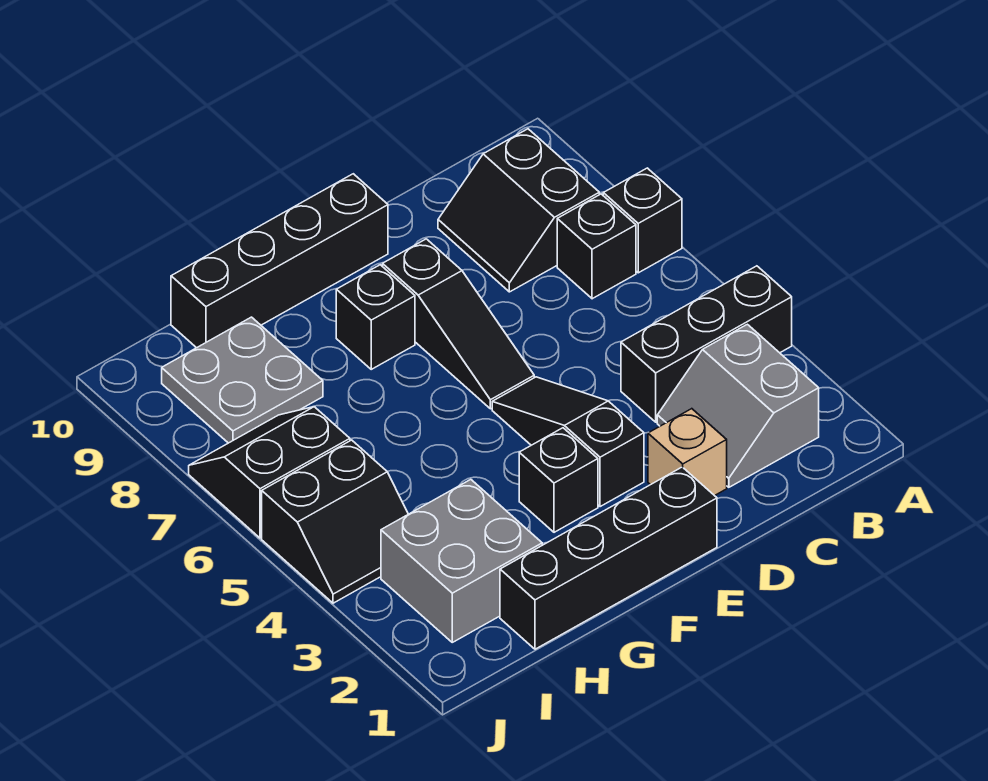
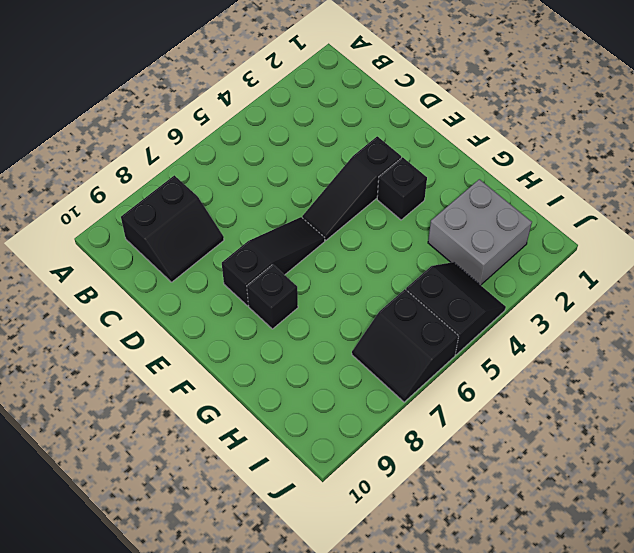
none -> black 1x3 brick [621,266,792,422]
none -> black 1x1 brick [603,168,682,273]
none -> grey 2x2 slope [657,324,819,487]

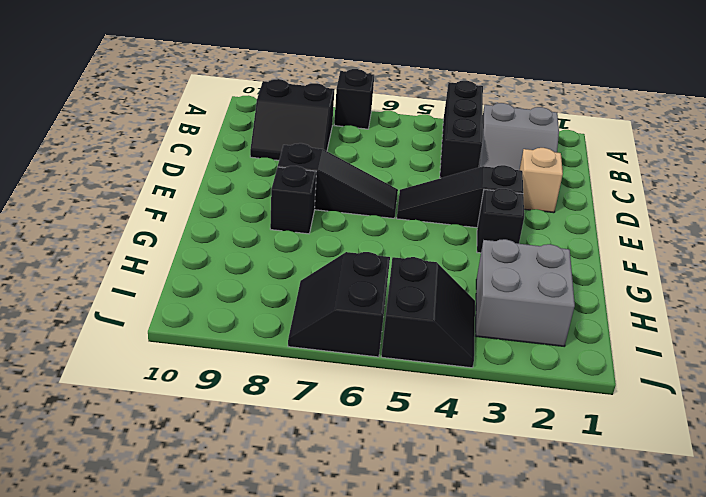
none -> black 1x1 brick [557,194,636,299]
none -> black 1x4 brick [500,467,717,649]
none -> black 1x4 brick [171,174,388,348]

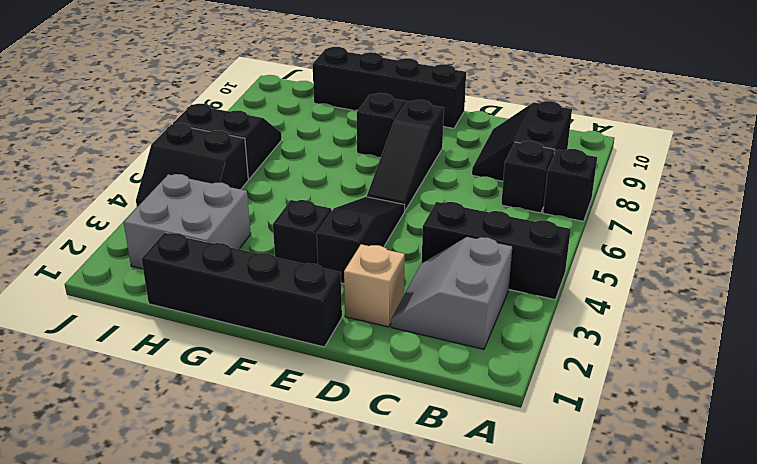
none -> grey 2x2 plate [162,317,323,443]

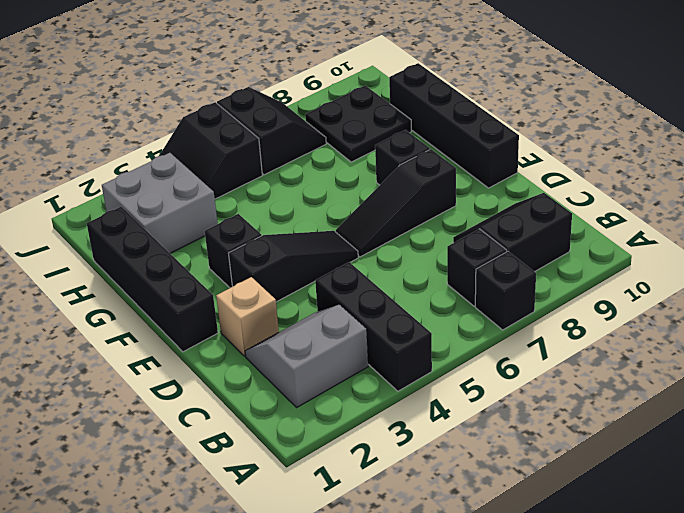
black 2x2 plate [305,86,411,162] -> grey 2x2 plate [162,317,323,443]

